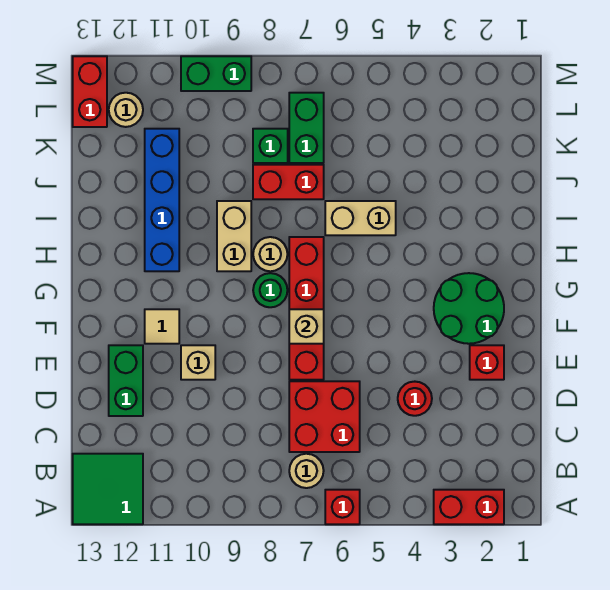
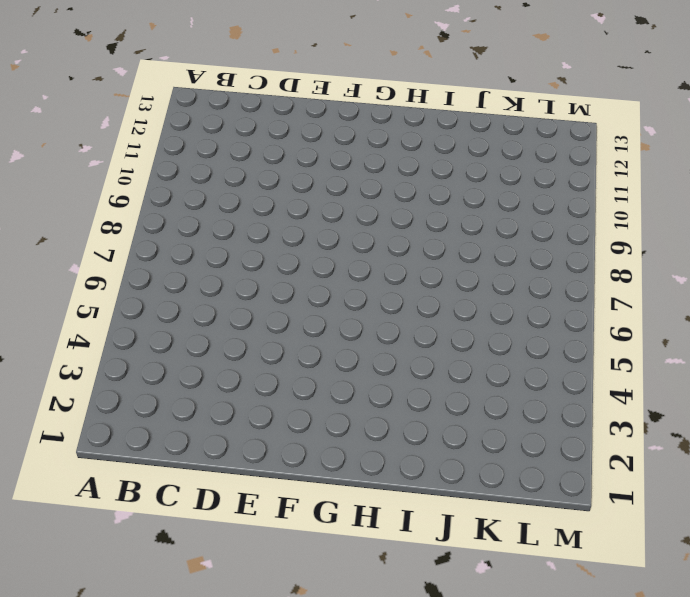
none -> red 1x2 brick [434,490,504,524]
none -> red 1x1 brick [325,490,360,524]
none -> green 2x2 tile [73,454,143,524]

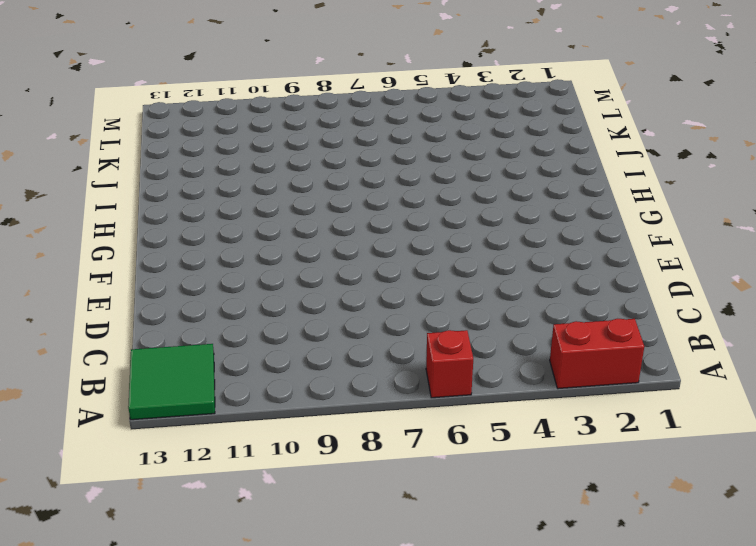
none -> tan 1x1 round brick [289,454,324,488]
none -> red 2x2 brick [289,381,360,452]
none -> red 1x1 round brick [398,382,432,416]

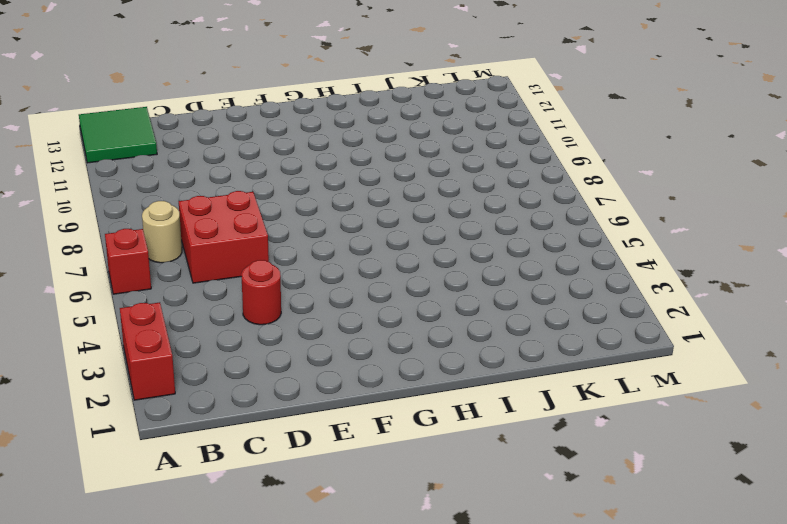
none -> green 1x2 brick [109,345,143,416]
none -> red 1x1 brick [470,345,504,380]
none -> red 1x4 brick [289,237,324,380]

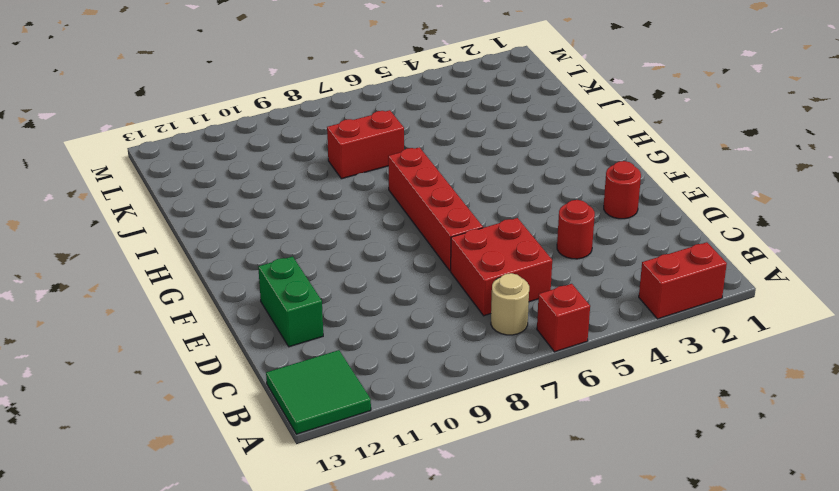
red 1x1 round brick [604,161,641,219] -> red 1x1 brick [470,345,504,380]
none -> tan 1x1 brick [181,345,215,380]
none -> green 2x2 round brick [434,273,504,344]
none -> tan 1x1 tile [145,309,179,344]

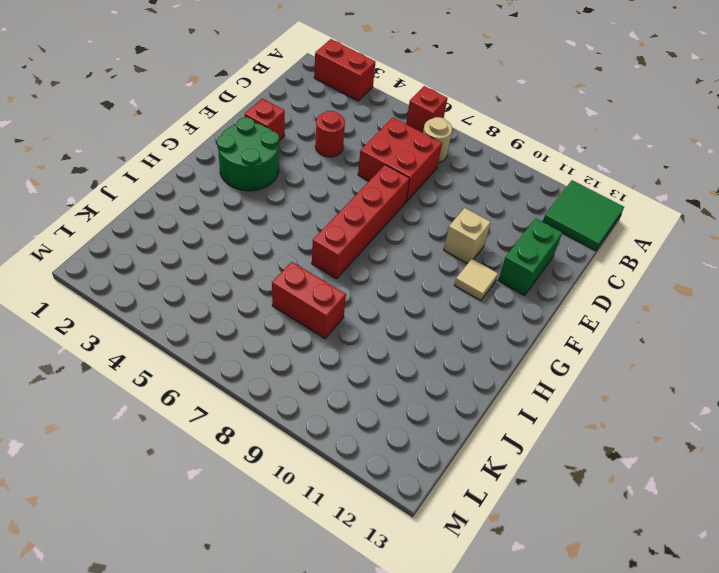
none -> green 1x1 round brick [253,273,287,307]
none -> tan 1x1 round brick [253,237,287,271]
none -> tan 1x2 brick [217,201,251,271]

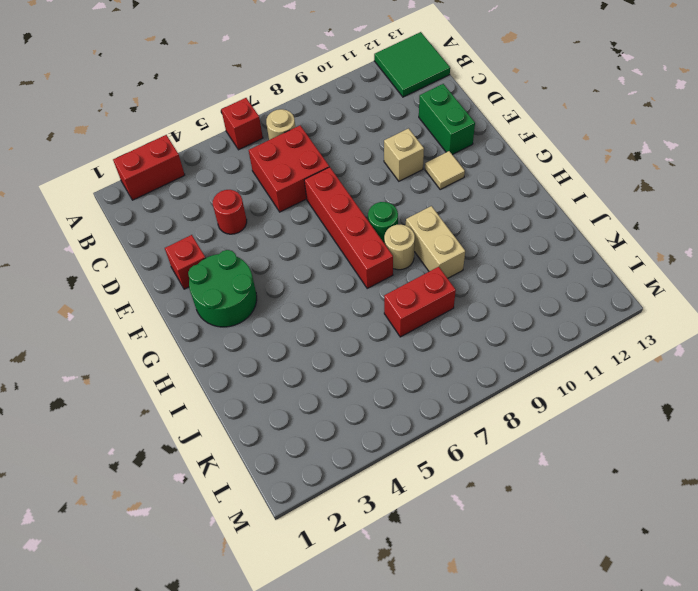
none -> blue 1x4 brick [145,129,179,271]
none -> tan 1x2 brick [325,201,396,235]
none -> green 1x2 brick [289,93,324,163]

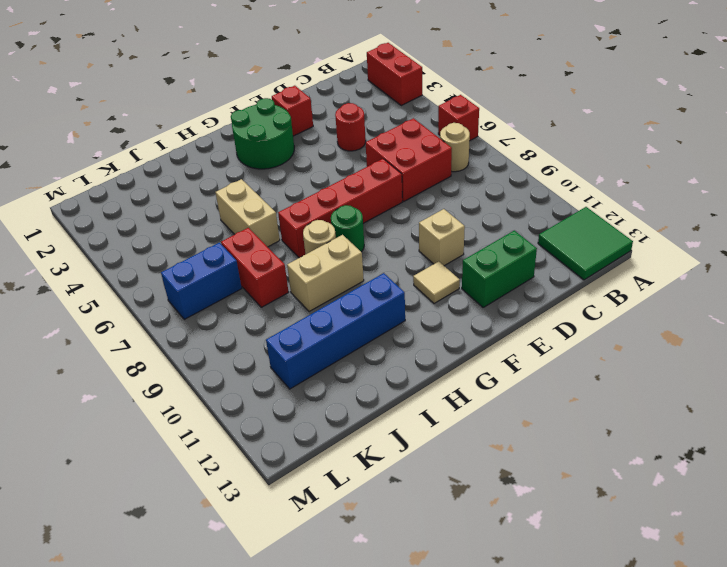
blue 1x2 brick [161,243,242,319] -> green 1x2 brick [289,93,324,163]
none -> green 1x1 brick [253,129,288,163]
none -> tan 1x1 round brick [109,93,143,127]
none -> red 1x2 brick [73,56,107,127]

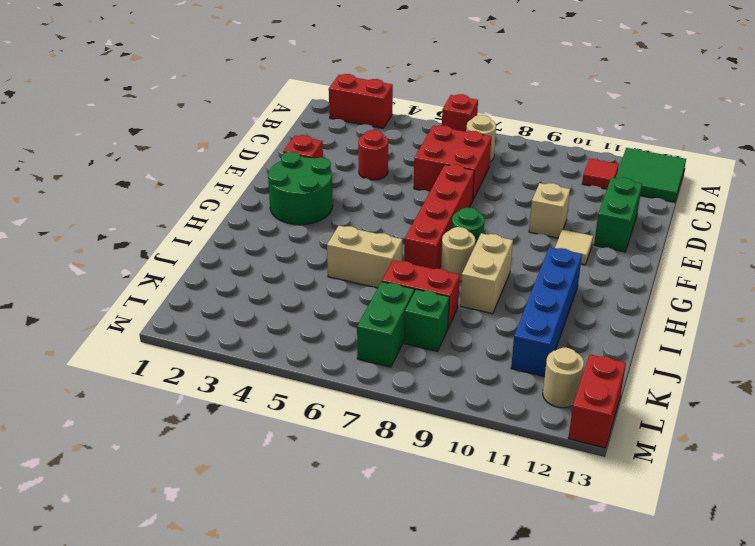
red 1x1 tile [582,159,619,189] -> none
none -> green 1x2 brick [181,56,251,91]
none -> tan 1x1 brick [289,309,324,344]

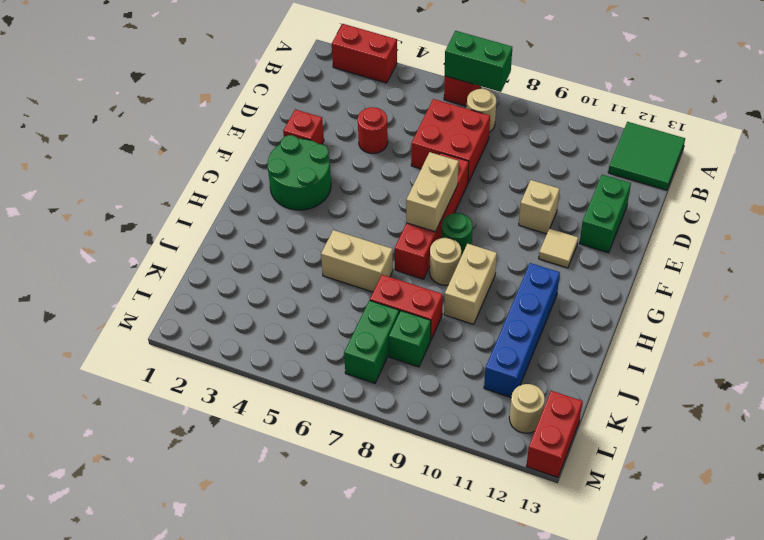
green 1x2 brick [445,31,512,92] -> green 1x2 brick moved to [181,56,251,91]
tan 1x2 brick [406,152,459,232] -> tan 1x1 brick [289,309,324,344]

